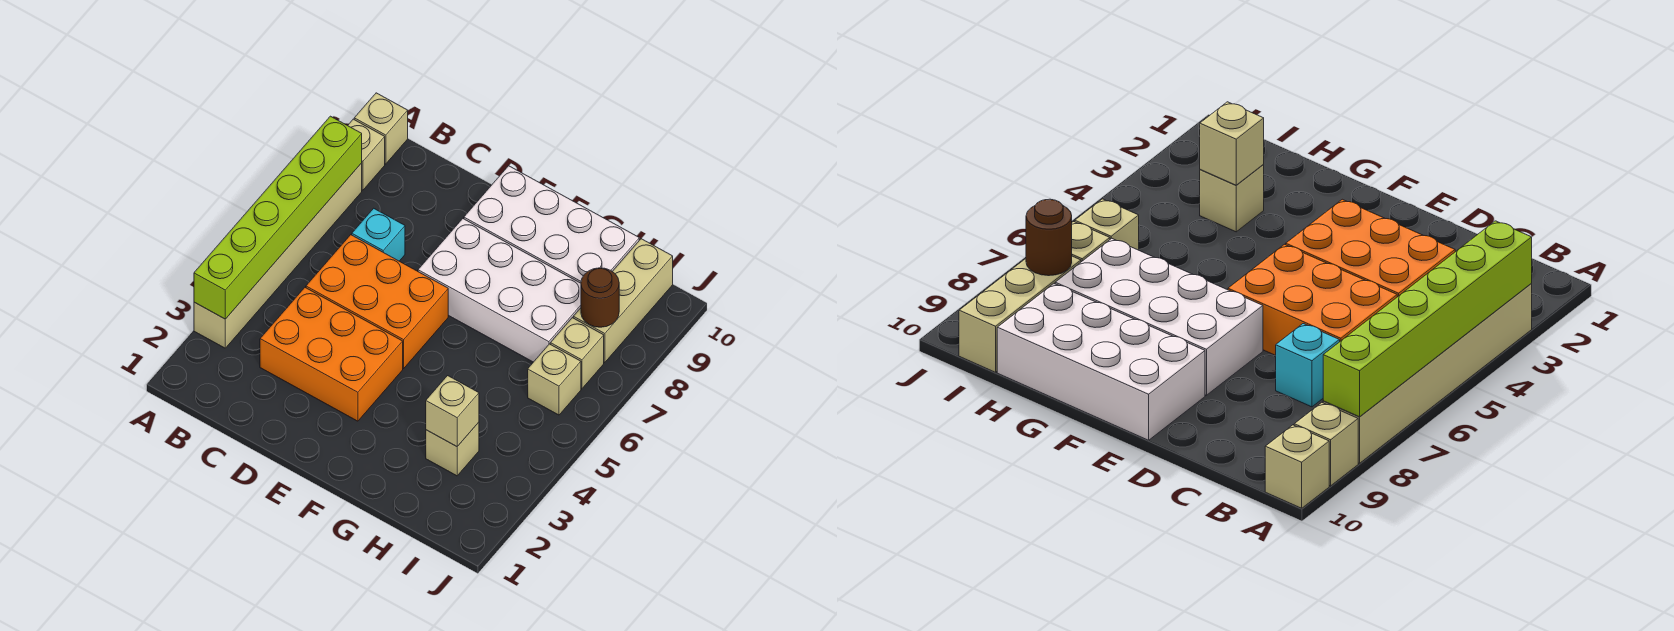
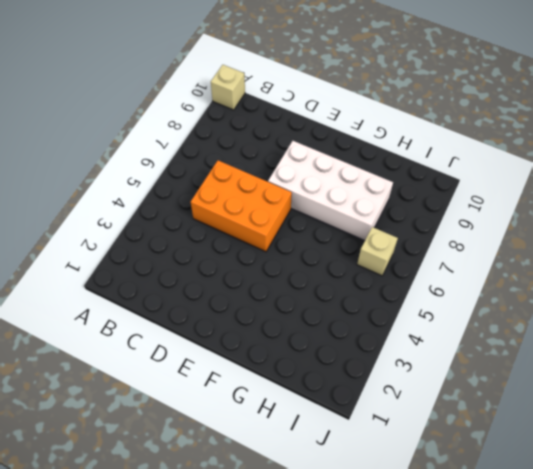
none -> tan 1x6 brick [194,163,362,348]
none -> tan 1x1 brick [348,119,385,190]
none -> orange 2x3 brick [260,288,403,421]

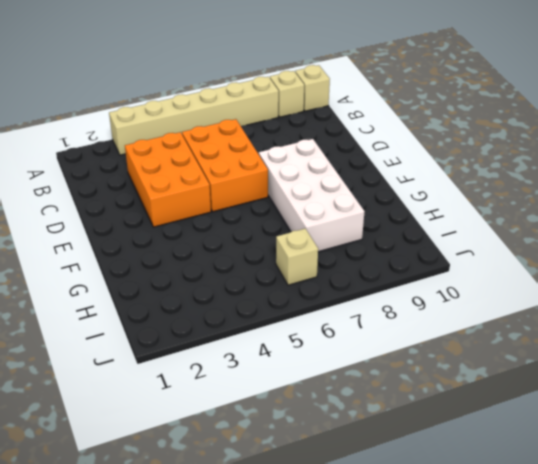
none -> cyan 1x1 brick [352,208,405,261]
none -> white 2x4 brick [464,166,639,283]
none -> tan 1x1 brick [426,422,479,476]

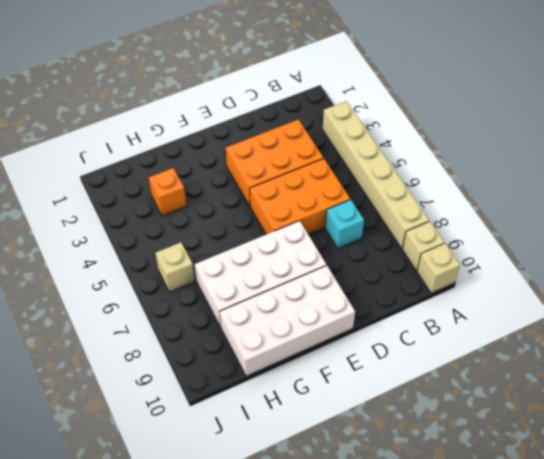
orange 1x1 brick [149,168,186,216] -> tan 1x1 brick [426,422,479,476]
none -> tan 1x1 brick [550,318,604,389]
none -> tan 1x3 brick [573,239,673,362]
none -> lime 1x6 brick [194,116,362,319]

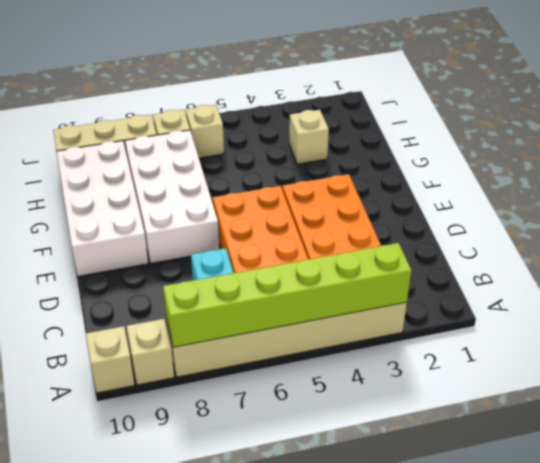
none -> tan 1x1 brick [426,376,479,447]
none -> brown 1x1 round brick [581,268,619,327]

